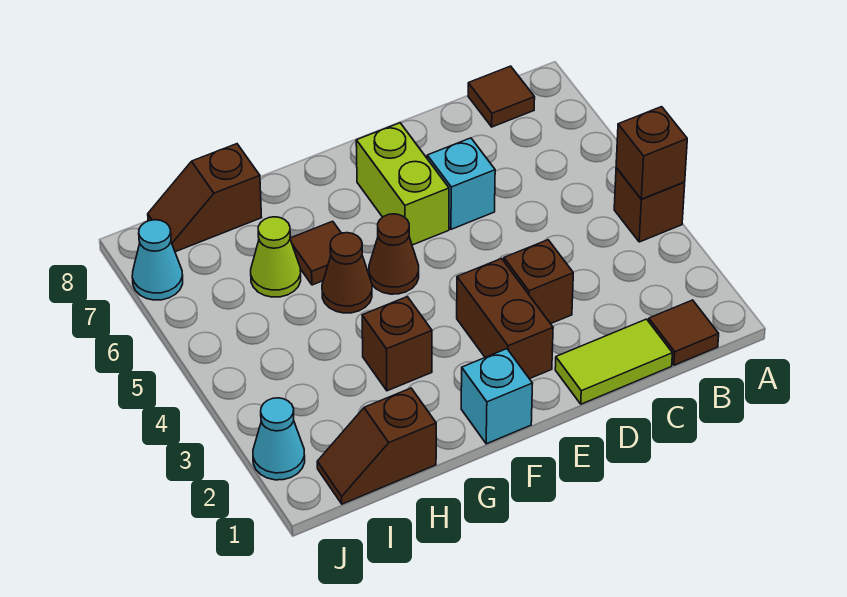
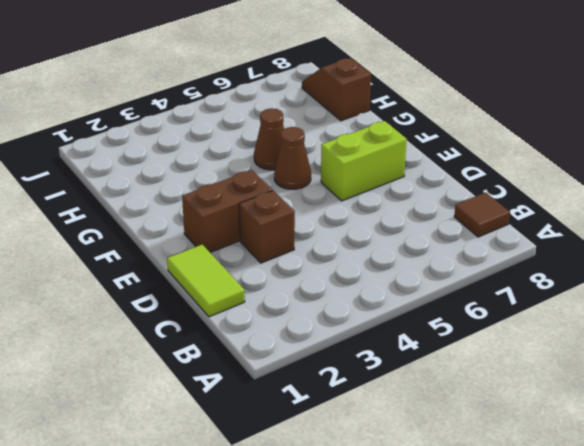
none -> brown 1x1 brick [614,168,685,242]
none -> brown 1x1 tile [649,300,719,365]
none -> cyan 1x1 brick [427,138,495,229]

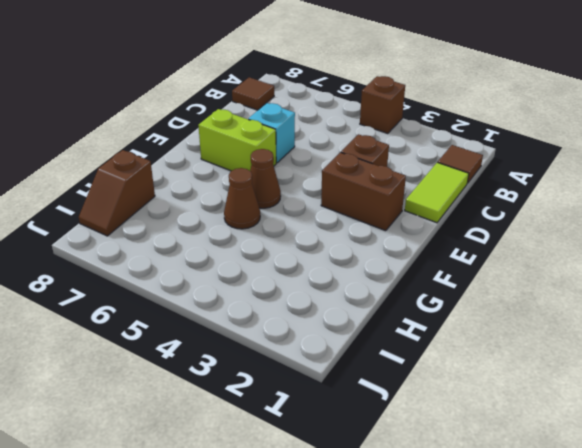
none -> cyan 1x1 brick [461,349,533,444]
none -> brown 1x1 brick [362,297,432,391]
none -> brown 1x1 tile [290,221,341,285]

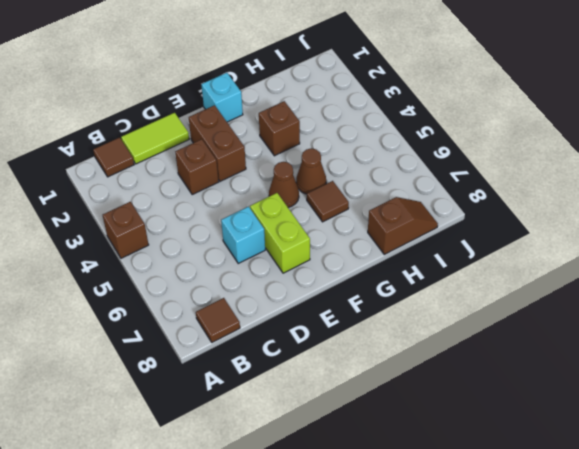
none -> brown 1x2 slope [317,388,436,504]
none -> lime 1x1 cone [251,217,301,297]
none -> cyan 1x1 cone [253,398,305,480]

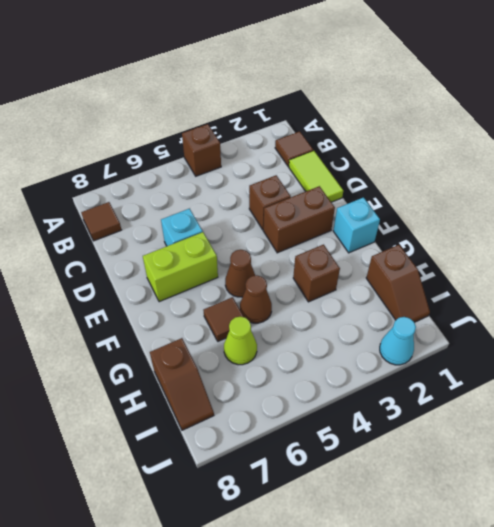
none -> cyan 1x1 cone [132,220,183,300]
none -> brown 1x1 brick [616,107,687,199]

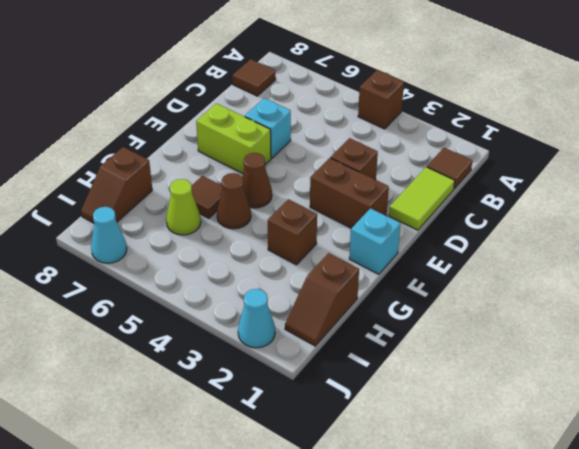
none -> brown 1x1 brick [616,107,687,199]

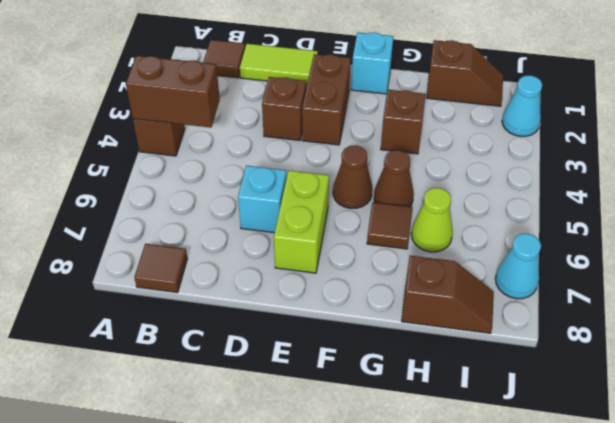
brown 1x2 brick [126,56,220,128] -> brown 1x1 brick [616,107,687,199]

